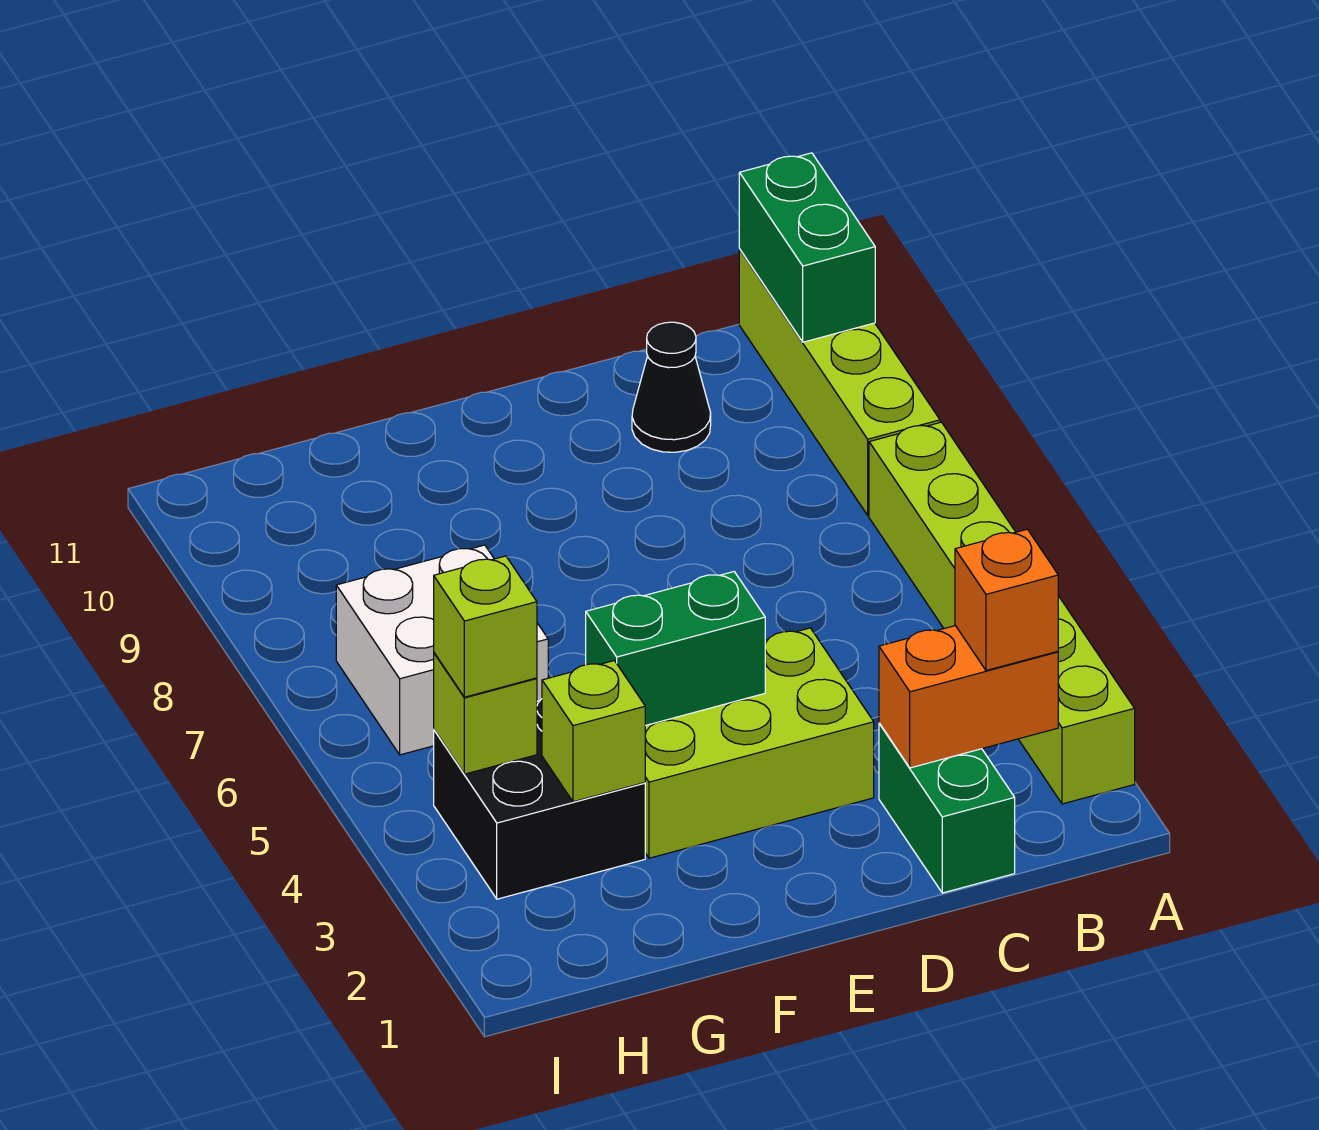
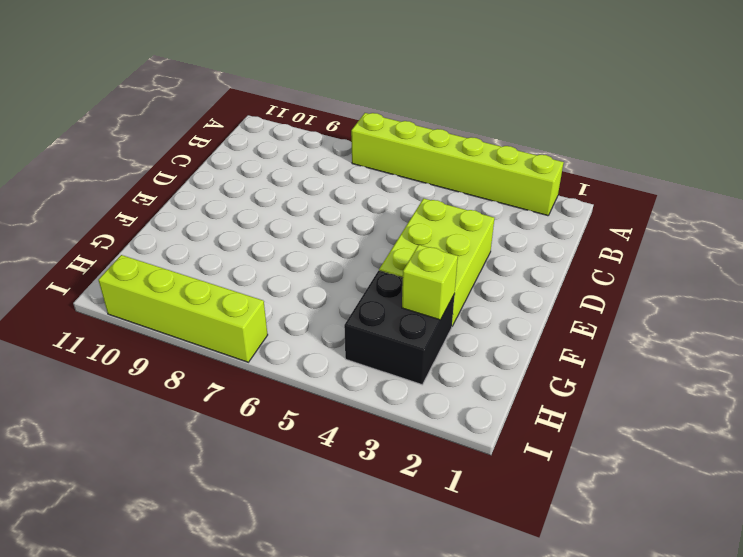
lime 1x4 brick [99,255,268,362] -> lime 1x4 brick moved to [739,250,940,515]
none -> green 1x2 brick [879,723,1015,893]
none -> black 1x1 cone [632,322,711,452]
none -> white 2x2 brick [336,545,548,755]

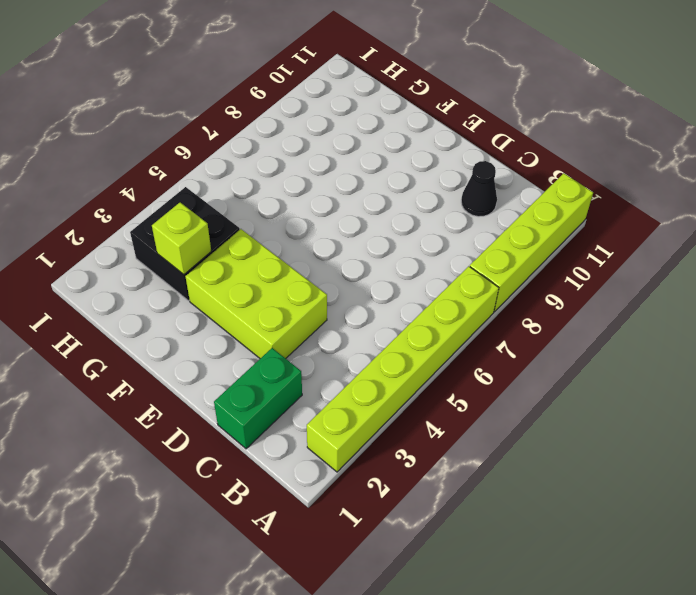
none -> white 2x2 brick [336,545,548,755]
none -> green 1x2 brick [739,153,875,342]
none -> orange 1x2 brick [879,626,1058,768]

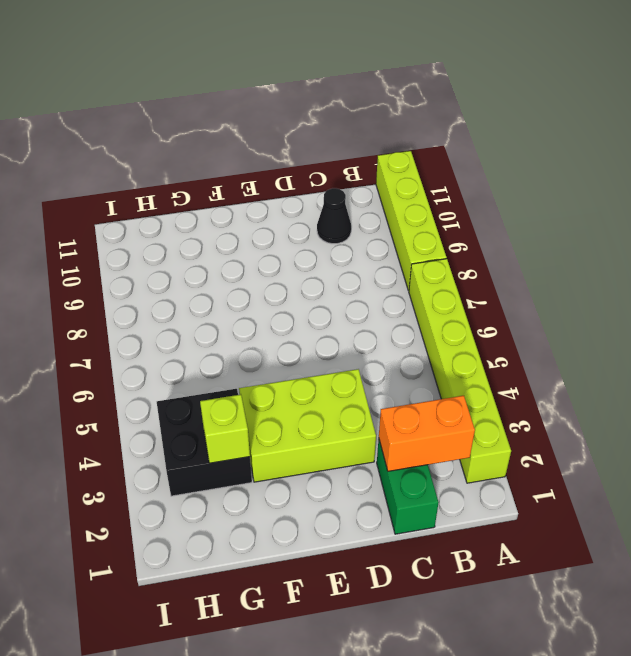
none -> white 2x2 brick [336,545,548,755]
none -> green 1x2 brick [739,153,875,342]
none -> green 1x2 brick [586,572,765,726]

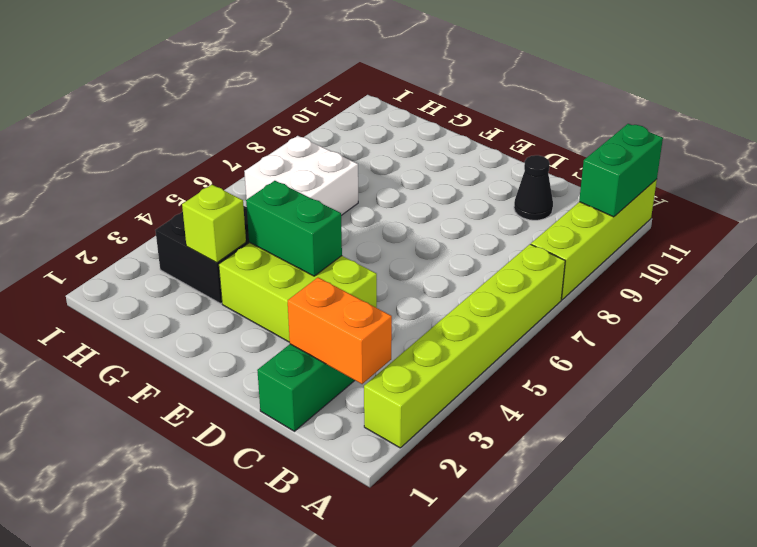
none -> lime 1x1 brick [434,653,537,774]
none -> orange 1x1 brick [955,529,1058,671]
none -> lime 1x1 brick [434,556,537,697]

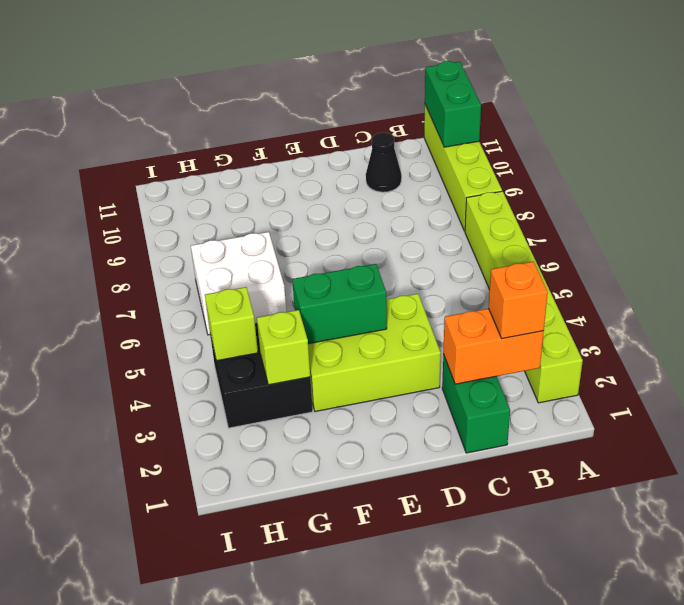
none -> lime 1x1 brick [434,556,537,697]

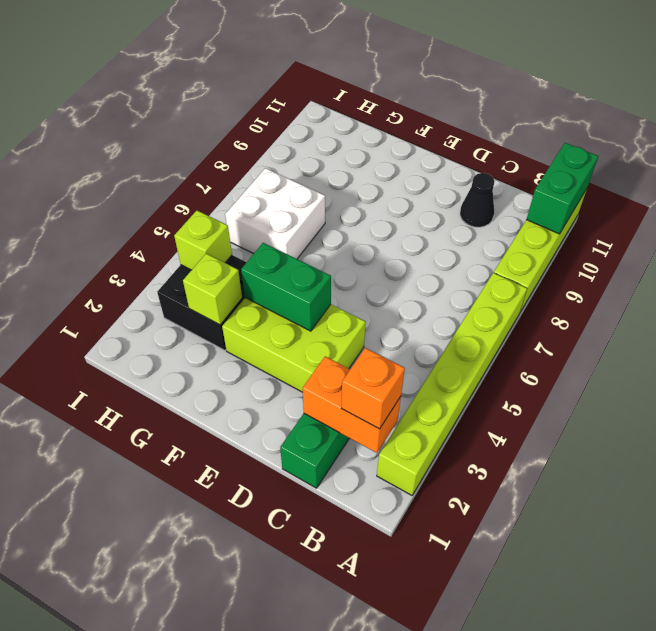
none -> lime 1x1 brick [434,556,537,697]

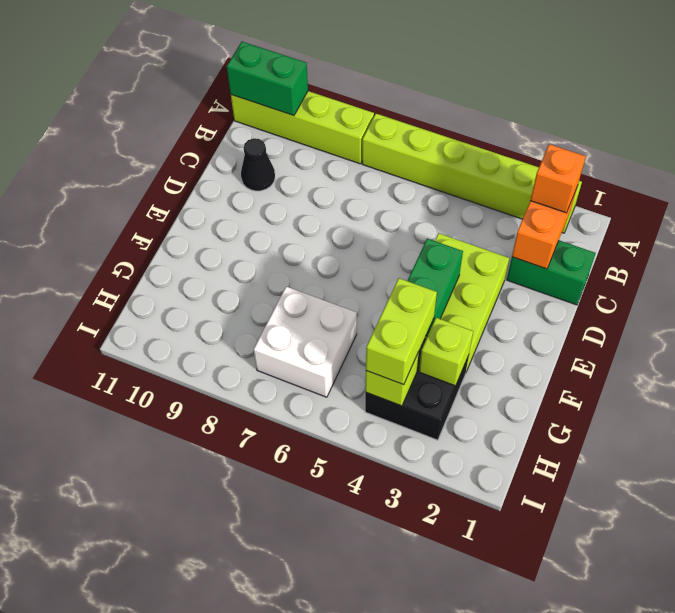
lime 1x2 brick [366,278,437,385] -> lime 1x1 brick [434,556,537,697]

